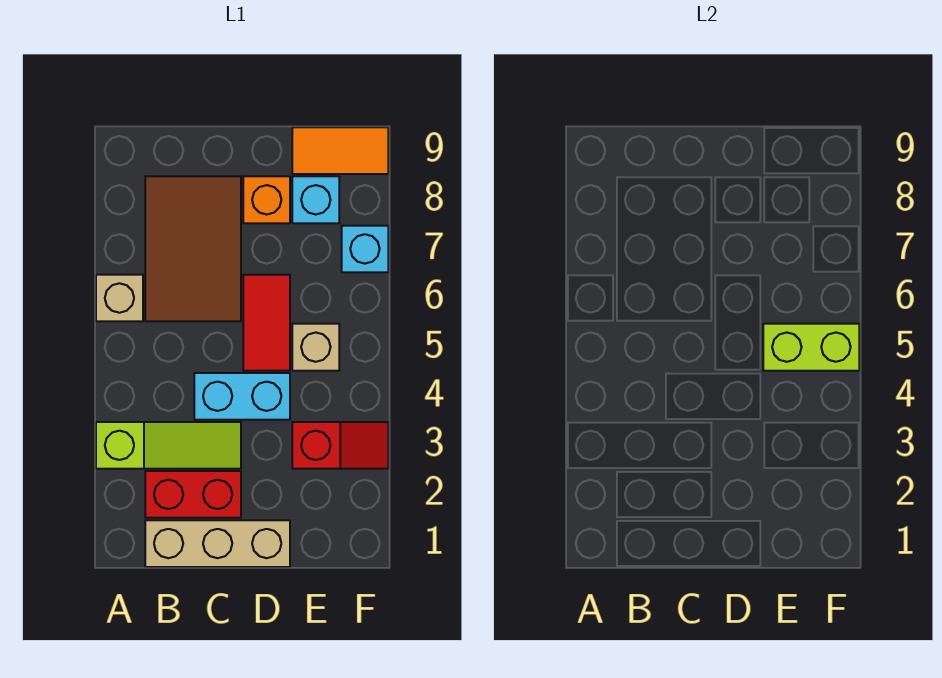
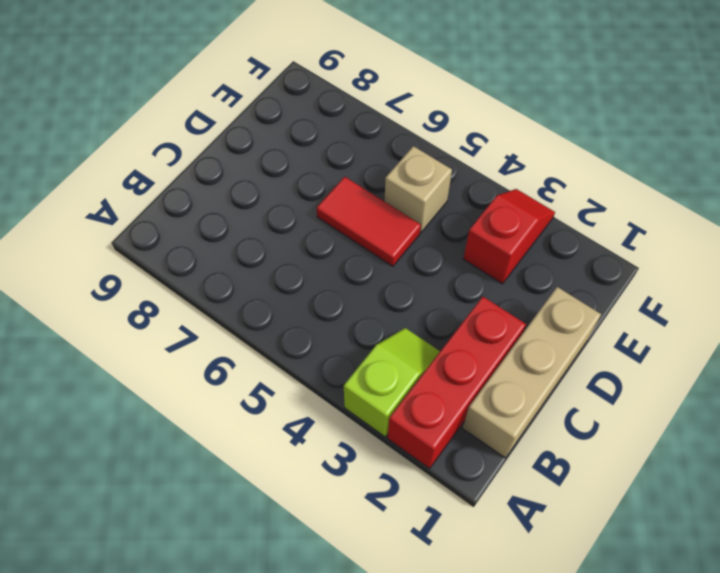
red 1x3 brick [387,297,526,469] -> red 1x2 brick [145,471,241,518]
lime 1x2 slope [344,328,440,437] -> lime 1x3 slope [96,422,241,469]
none -> tan 1x1 brick [96,275,143,321]
none -> brown 2x3 tile [145,176,241,321]
none -> cyan 1x2 brick [194,373,290,420]

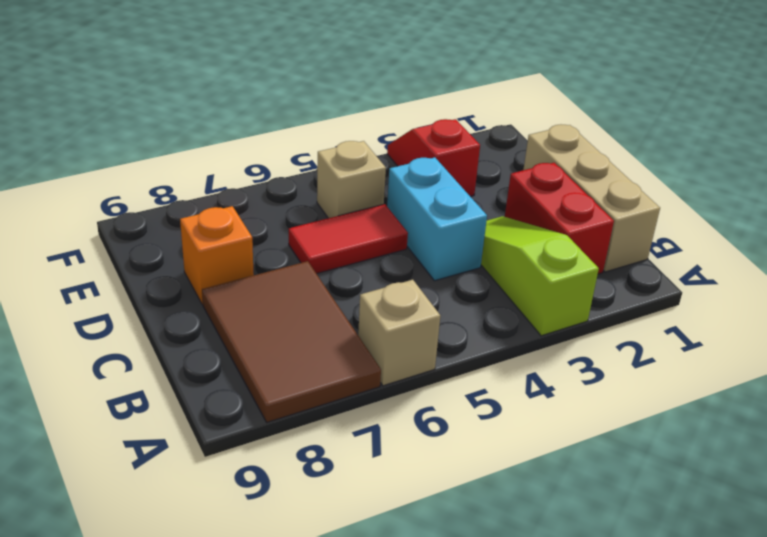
brown 2x3 tile [202,261,381,422] -> brown 2x3 tile turned to [145,176,241,321]
none -> cyan 1x1 brick [292,176,339,223]
none -> orange 1x2 tile [292,127,388,174]
none -> cyan 1x1 brick [342,226,388,272]

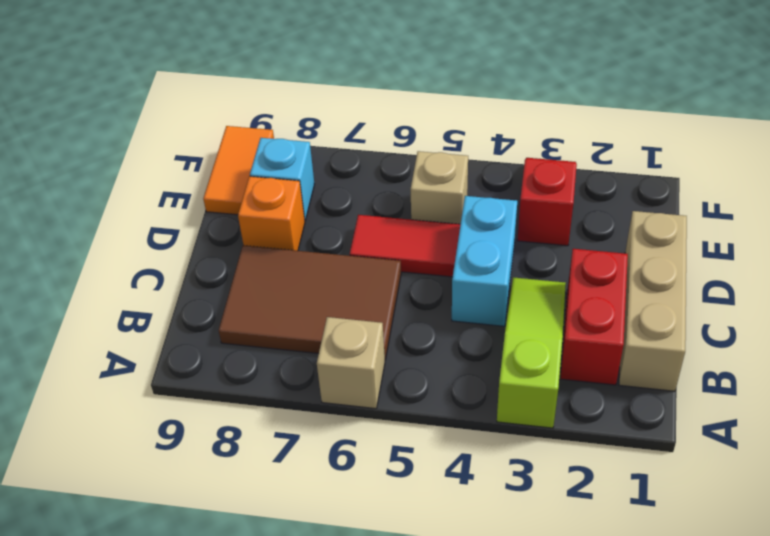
none -> cyan 1x1 brick [342,226,388,272]
none -> lime 1x2 brick [763,324,859,371]

